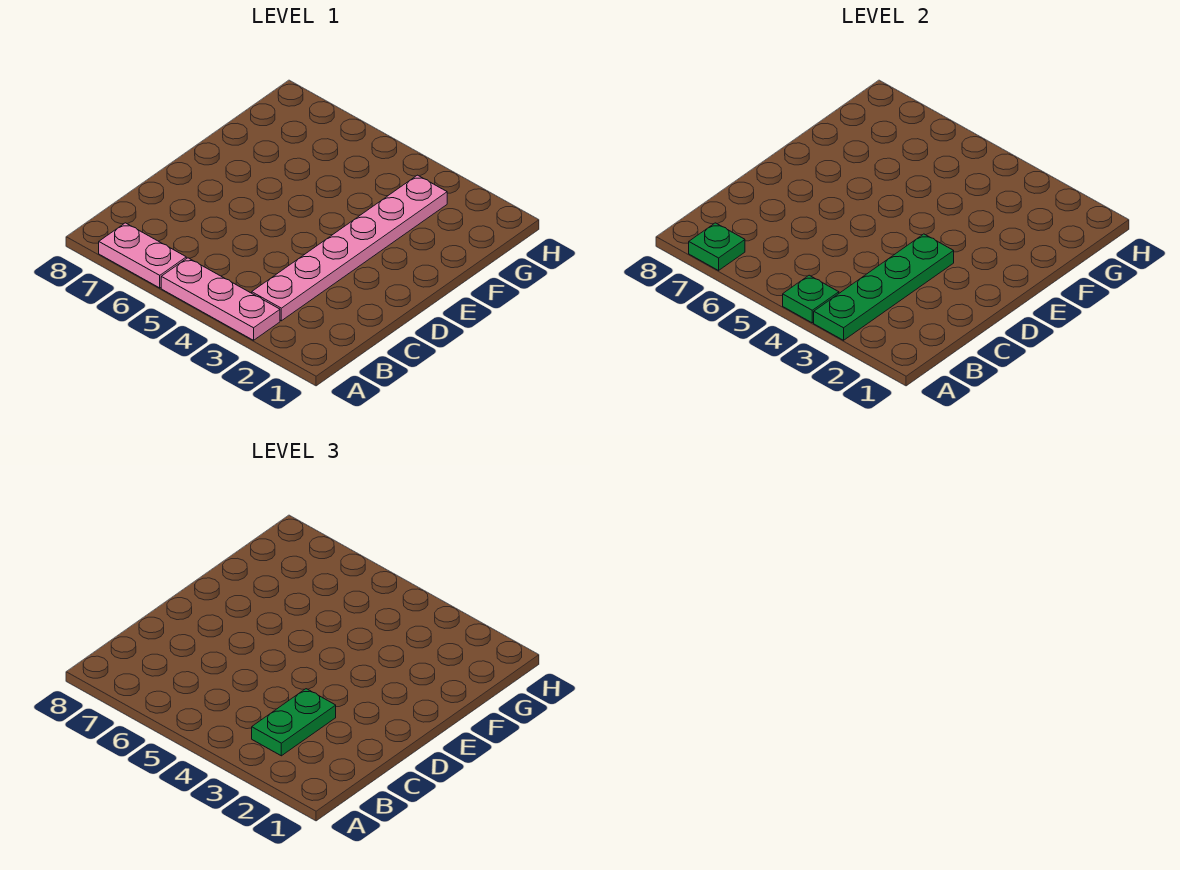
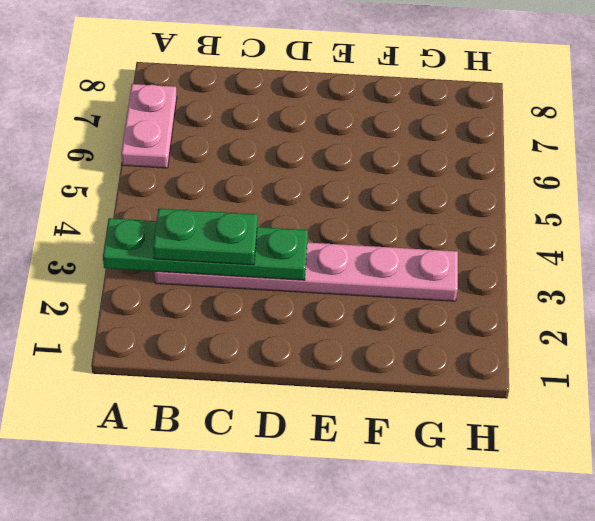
none -> pink 1x3 plate [161,258,280,340]
none -> green 1x1 plate [783,275,839,323]

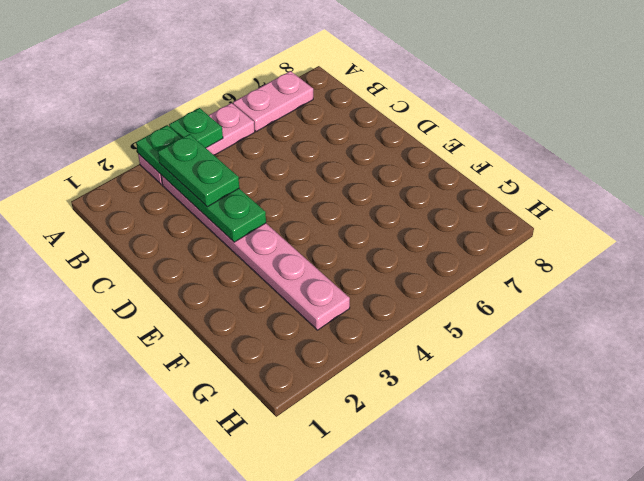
none -> green 1x1 plate [689,223,745,271]

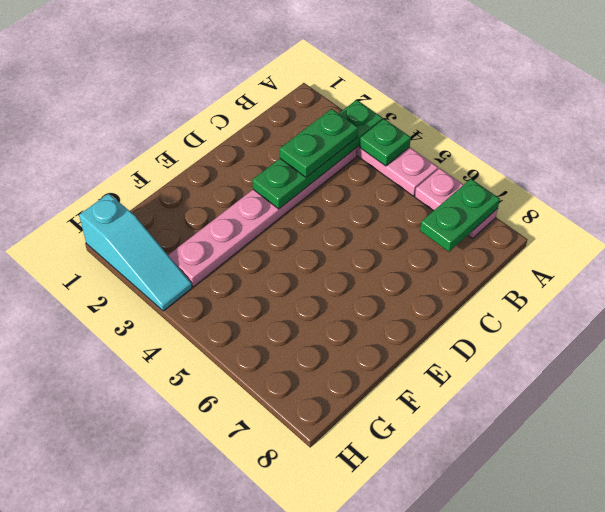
green 1x2 plate [420,179,500,252] -> green 1x1 plate [689,223,745,271]
cyan 1x3 slope [79,194,192,311] -> none

